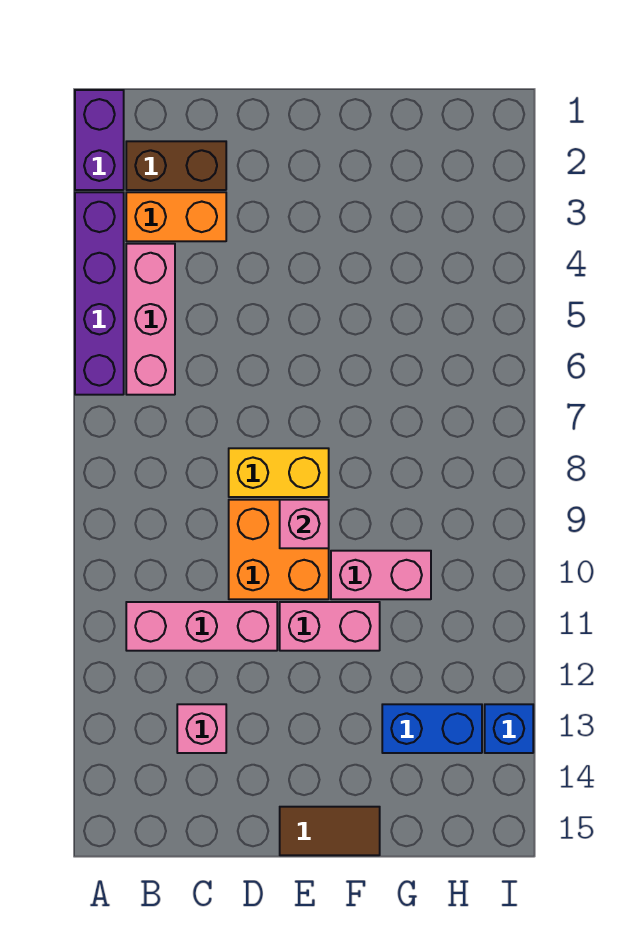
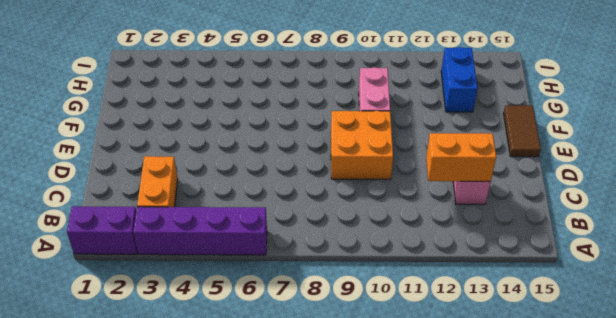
orange 1x2 brick [426,133,496,181] -> none
none -> brown 1x2 brick [126,141,226,190]
none -> pink 1x3 brick [126,244,175,395]
none -> pink 1x3 brick [126,602,277,651]

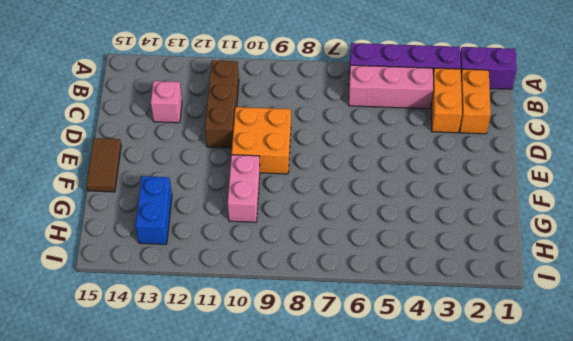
orange 1x2 brick [460,69,491,134] -> brown 1x2 brick [126,141,226,190]
brown 1x3 brick [205,60,239,148] -> pink 1x3 brick [126,602,277,651]
none -> yellow 1x2 brick [229,448,329,497]
none -> pink 1x2 brick [280,602,380,651]
none -> blue 1x1 brick [485,704,533,753]

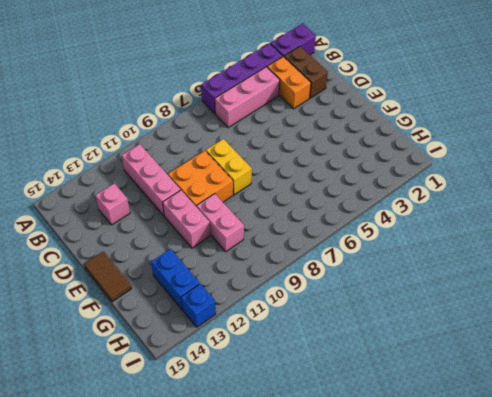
none -> pink 1x1 brick [280,500,329,548]

